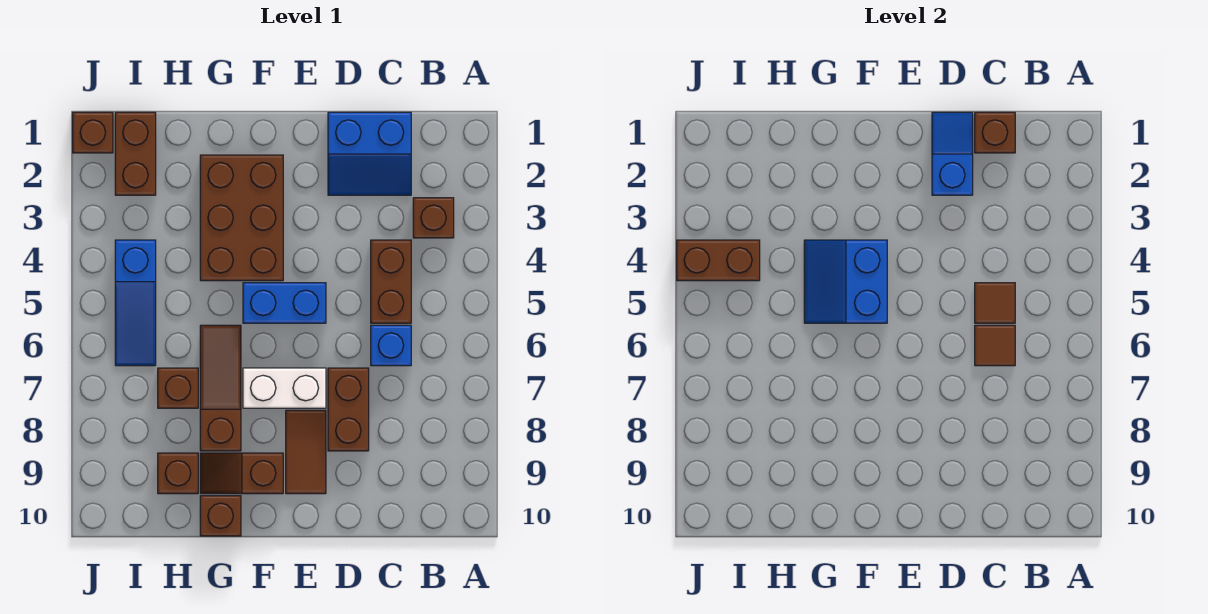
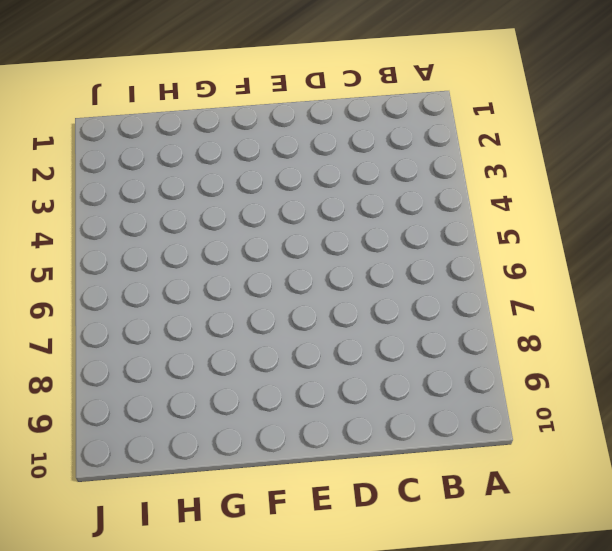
none -> brown 1x1 brick [413,198,454,238]
none -> blue 2x2 slope [328,112,411,195]
none -> brown 1x2 brick [371,240,411,323]

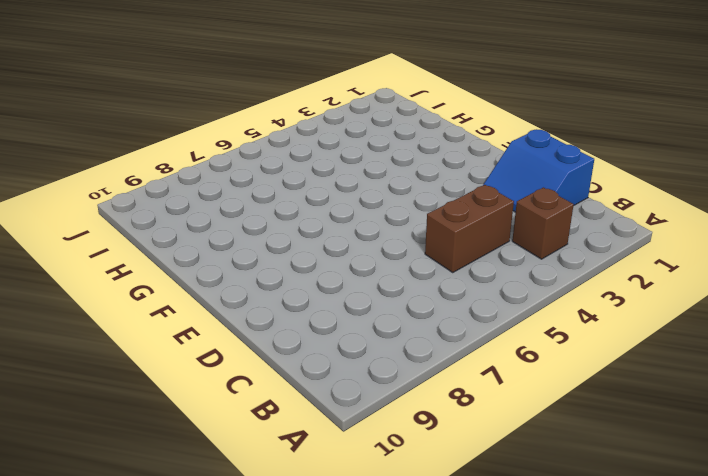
none -> blue 1x1 brick [371,325,411,366]
none -> brown 1x2 brick [328,368,369,451]
none -> blue 1x2 brick [243,283,326,323]

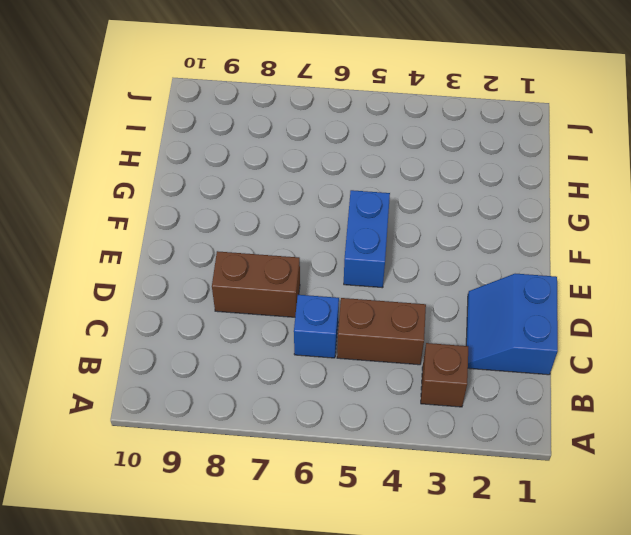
none -> white 1x2 brick [243,368,326,408]
none -> brown 1x2 tile [286,410,326,494]
none -> brown 2x3 brick [200,155,283,281]

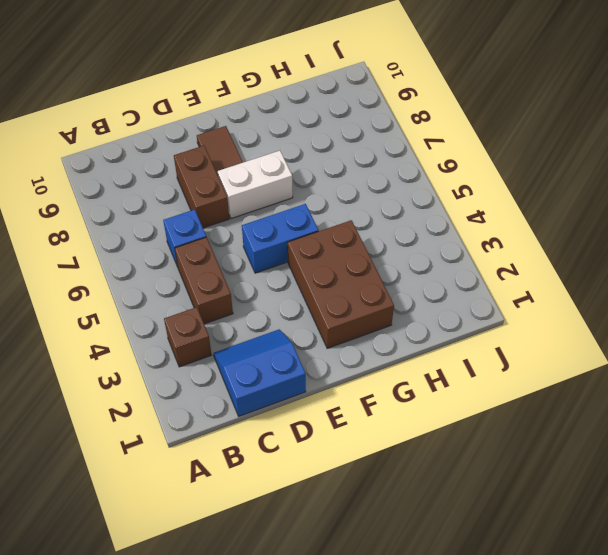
none -> brown 1x2 slope [200,453,283,494]
none -> brown 1x3 slope [200,325,241,451]
none -> brown 1x1 brick [200,496,241,536]

